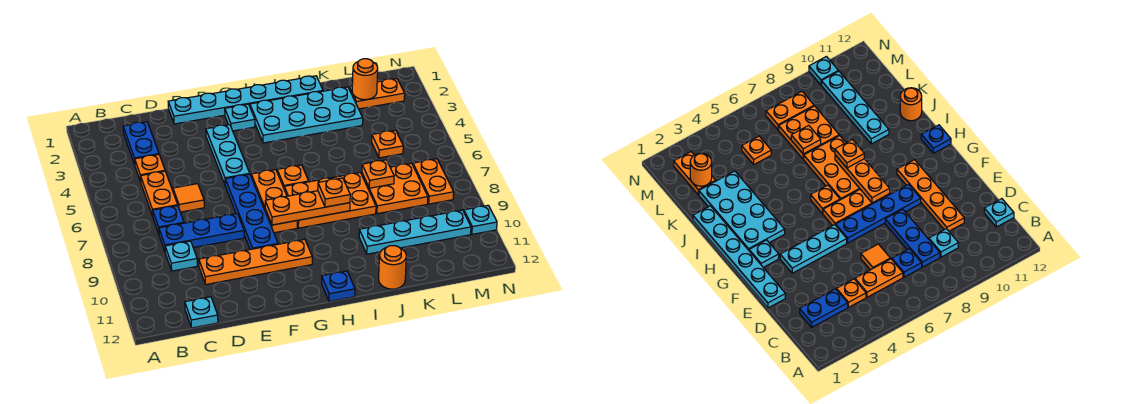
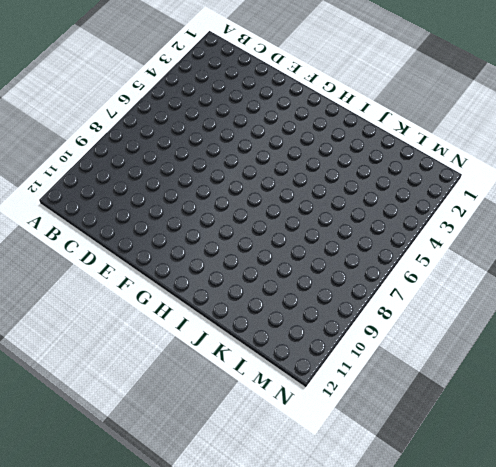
none -> blue 1x2 plate [123,122,159,165]
none -> orange 1x1 plate [135,155,165,182]
none -> orange 1x2 plate [141,171,178,216]

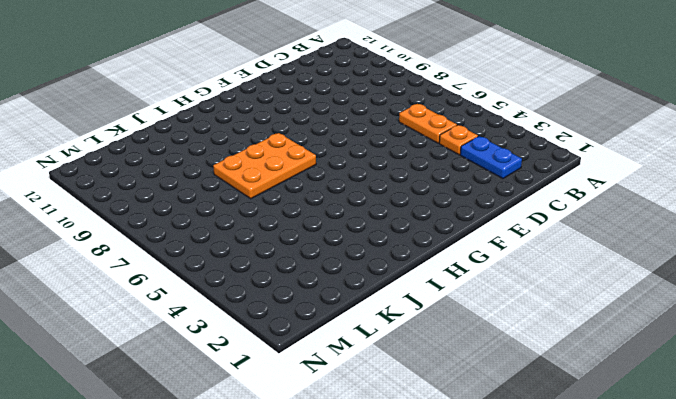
none -> blue 1x1 plate [153,206,184,234]
none -> blue 1x3 plate [159,214,244,251]
none -> cyan 1x1 plate [165,241,197,271]

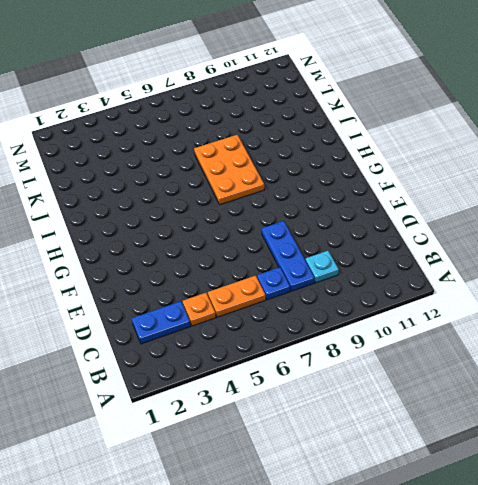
none -> cyan 1x1 plate [185,297,218,328]
none -> orange 1x1 tile [173,184,204,212]
none -> orange 1x4 plate [199,239,312,284]

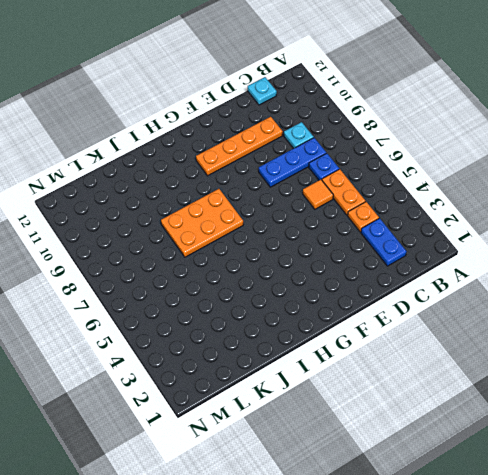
none -> cyan 1x6 plate [168,76,323,124]
none -> cyan 1x3 plate [206,125,250,184]
none -> blue 1x4 plate [225,174,278,249]

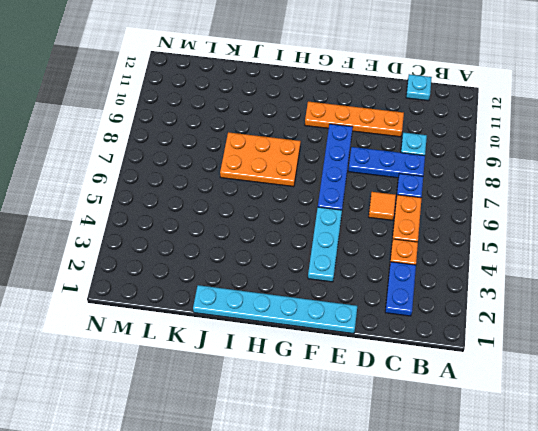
none -> cyan 1x1 plate [225,104,255,131]
none -> orange 1x3 plate [251,170,297,233]
none -> cyan 2x4 plate [250,87,363,143]

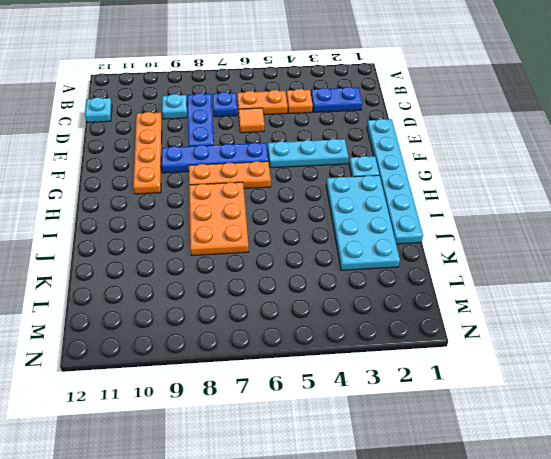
none -> orange 1x1 plate [277,165,309,188]
none -> blue 1x1 plate [322,271,355,302]
none -> cyan 1x4 plate [359,210,471,254]

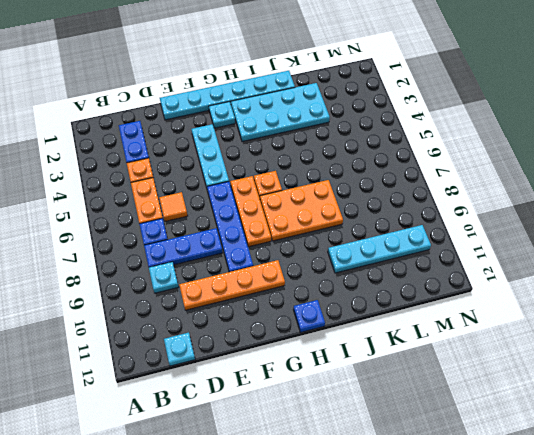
none -> orange 1x1 round brick [379,246,406,289]
none -> orange 2x2 plate [362,163,428,214]
none -> orange 1x2 plate [349,79,405,109]

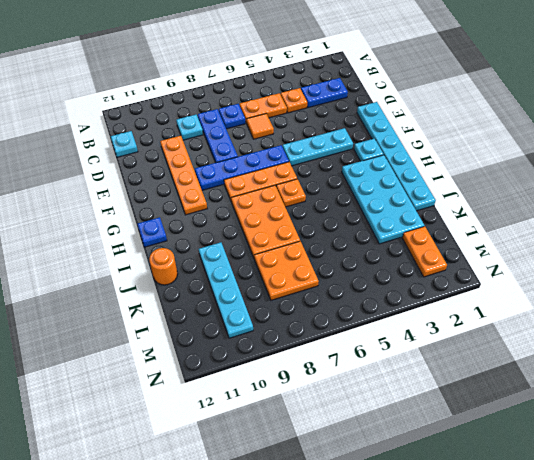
none -> orange 1x1 plate [372,130,403,158]
none -> orange 1x2 plate [413,159,454,204]
none -> cyan 1x1 plate [464,205,497,234]

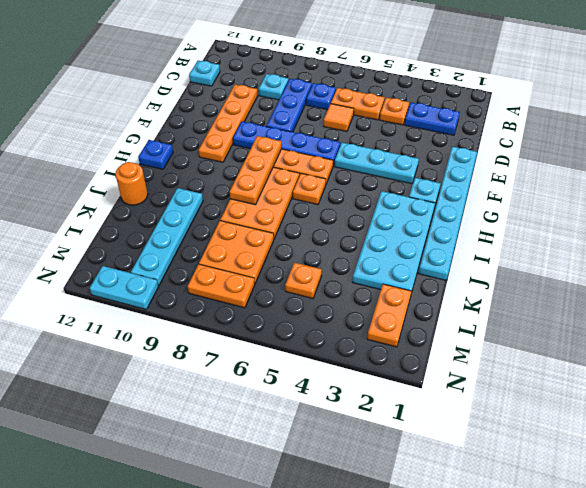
cyan 1x2 plate [90,266,158,310] -> cyan 1x1 plate [464,205,497,234]
none -> orange 1x1 plate [362,160,394,188]
none -> orange 1x1 round brick [352,59,378,100]
none -> orange 1x1 plate [318,178,350,207]

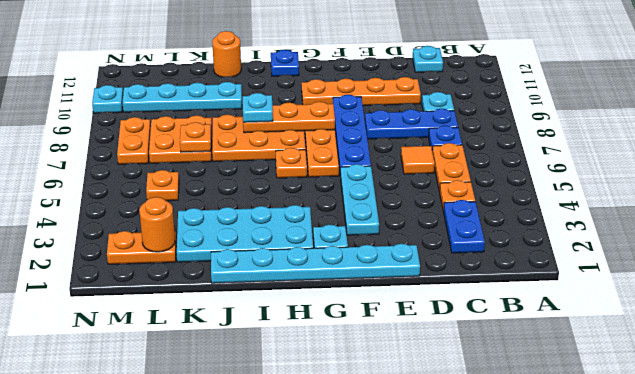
cyan 1x1 plate [243,93,273,122] -> orange 1x1 plate [318,178,350,207]

